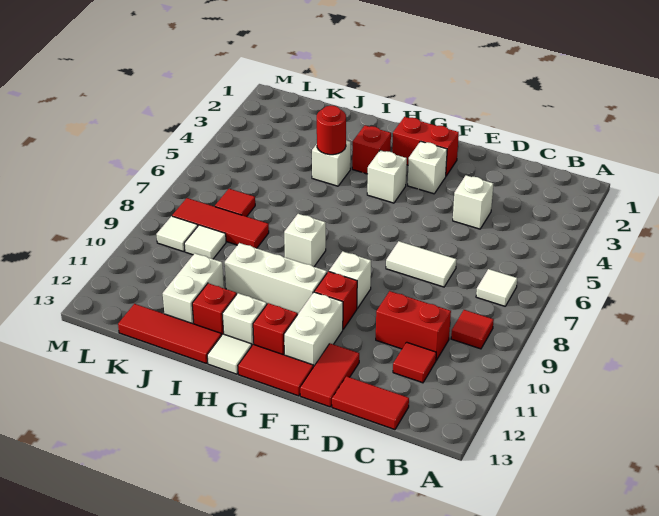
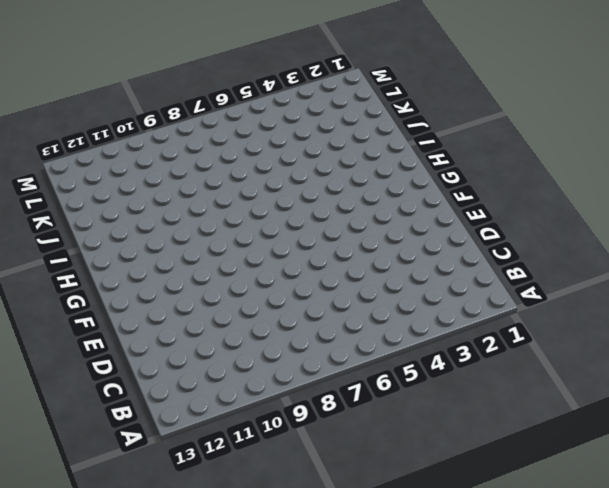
none -> white 1x1 tile [476,269,517,306]
none -> red 1x1 tile [451,310,494,349]
none -> red 1x2 brick [376,291,451,360]
none -> red 1x1 tile [393,342,436,383]

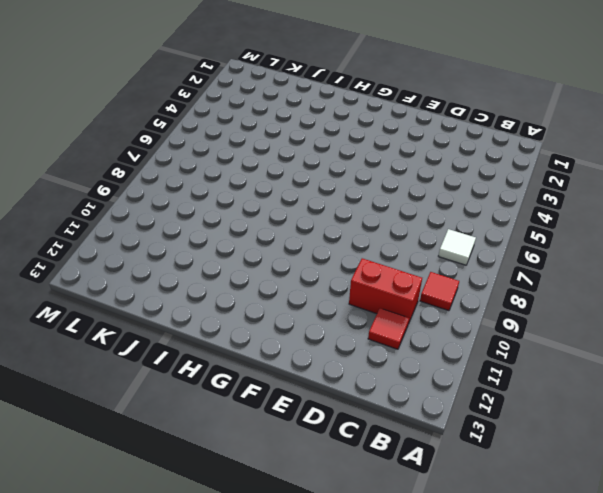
none -> red 1x2 tile [332,376,409,430]
none -> white 1x1 brick [453,175,493,229]
none -> white 1x2 tile [386,241,457,287]
none -> red 1x2 tile [300,344,359,407]

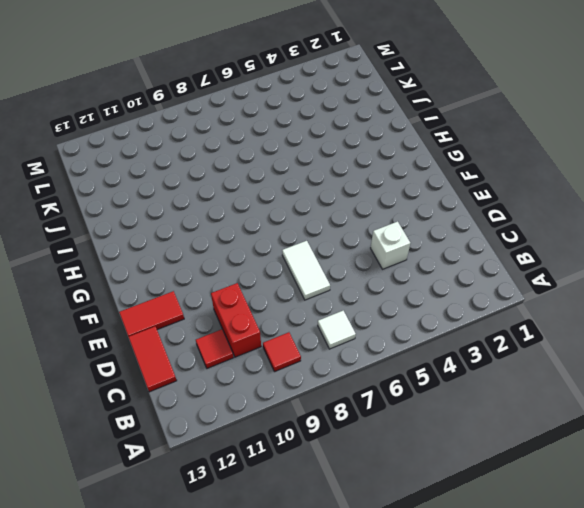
none -> red 1x2 brick [392,117,459,176]
none -> white 1x1 brick [408,141,447,194]
none -> white 1x1 brick [329,251,371,308]
none -> red 1x1 brick [314,272,357,329]

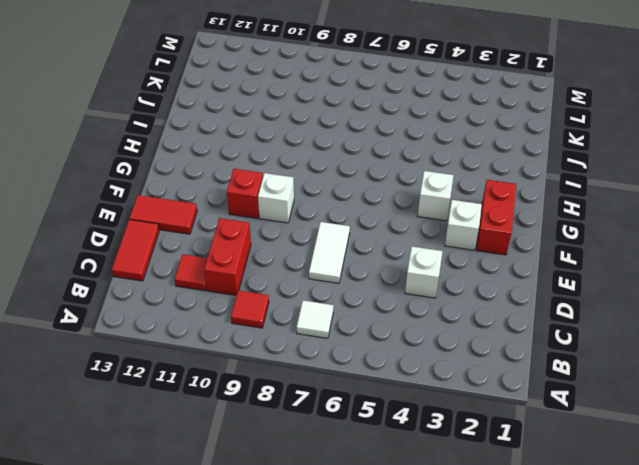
none -> white 1x2 brick [284,292,343,367]
none -> red 1x2 tile [238,344,313,396]
none -> white 1x3 brick [225,243,327,314]
none -> red 1x1 brick [253,303,298,355]

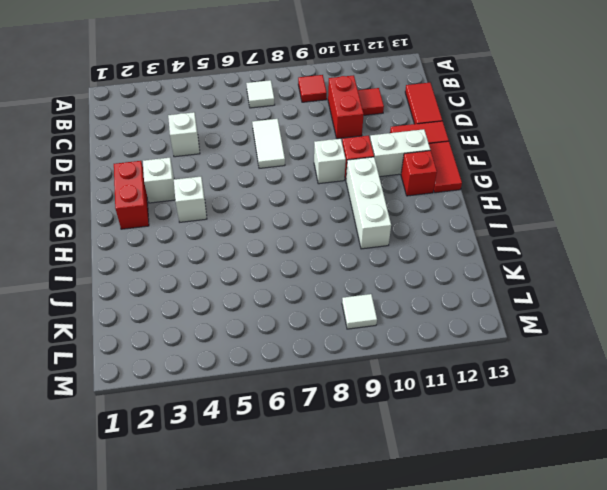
none -> red 1x1 brick [352,125,391,174]
none -> white 1x1 brick [284,214,326,267]
none -> white 1x1 brick [222,293,267,345]
none -> white 1x1 tile [207,334,252,374]

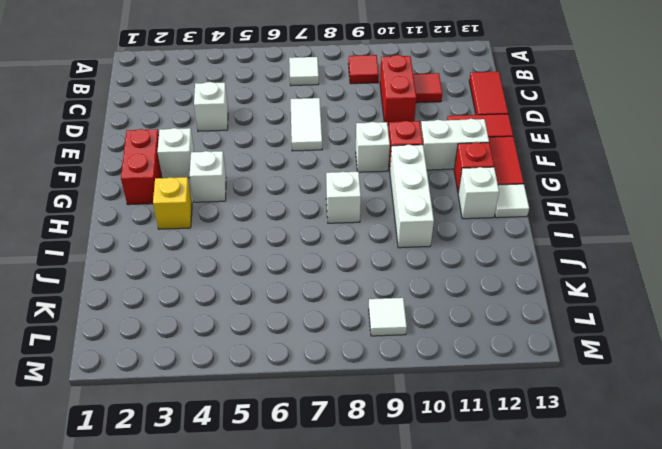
yellow 1x1 brick [153,177,192,229] -> red 1x1 brick [352,125,391,174]
none -> white 1x1 brick [312,140,351,186]
none -> red 1x1 brick [192,283,236,335]
none -> red 1x3 tile [118,304,222,363]
none -> red 1x3 tile [172,198,269,248]

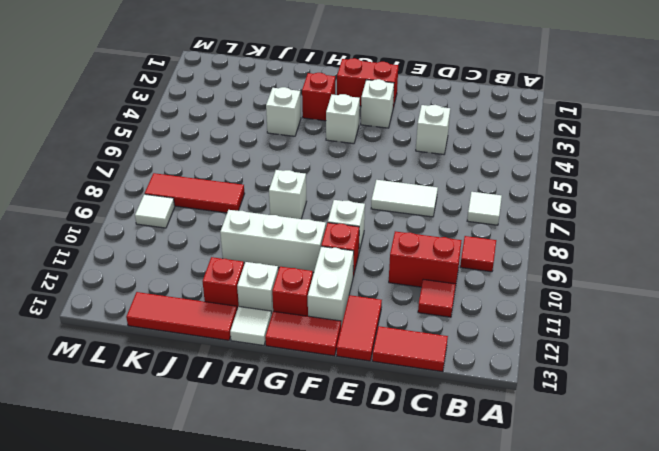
none -> white 1x2 brick [163,253,224,324]
none -> red 1x1 tile [215,189,255,217]
none -> white 1x1 tile [184,225,226,259]
none -> red 1x1 round brick [317,106,346,155]

